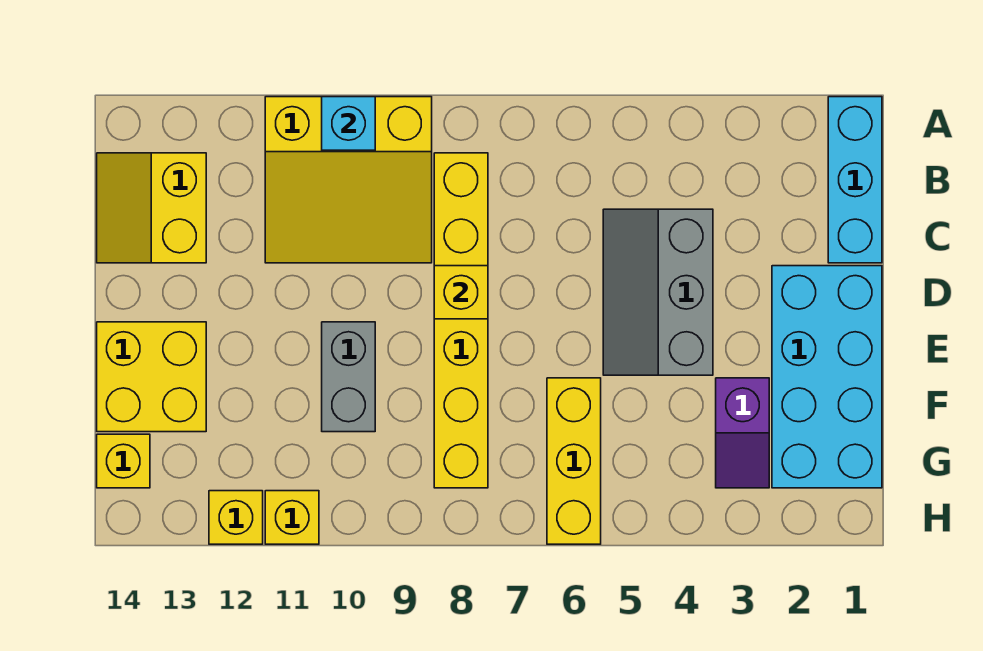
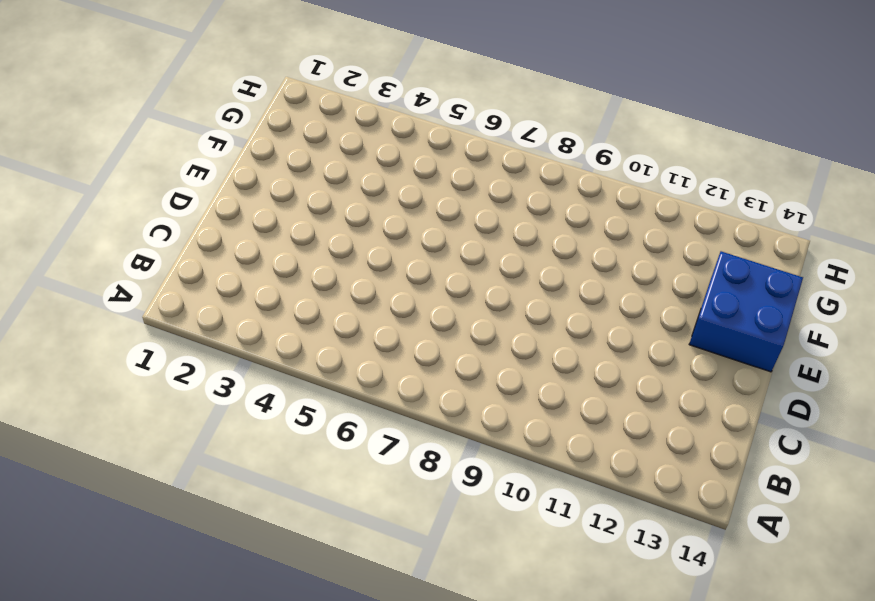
blue 2x2 brick [689,251,803,372] -> yellow 2x2 brick [97,322,206,432]
none -> cyan 1x3 brick [828,97,882,263]
none -> yellow 3x3 slope [265,97,432,263]
none -> yellow 1x6 brick [434,153,488,488]

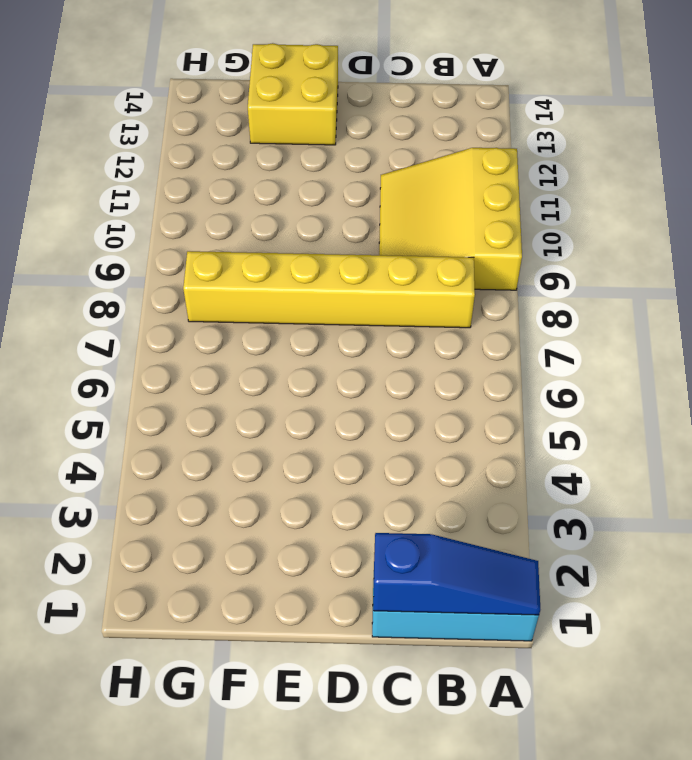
blue 1x3 slope [373,533,540,615] -> none
none -> yellow 2x2 slope [97,153,206,263]
none -> grey 2x3 slope [603,209,713,375]
none -> cyan 2x4 brick [772,266,882,488]

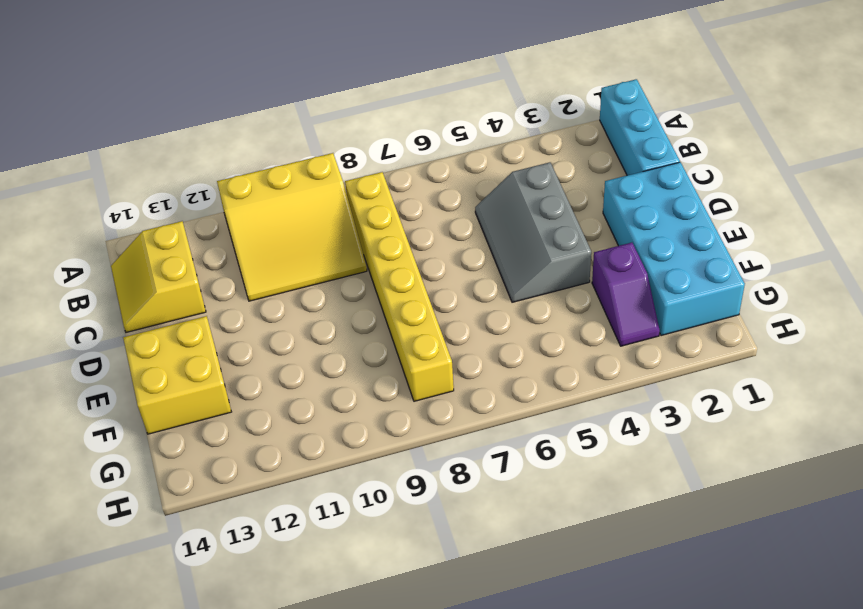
none -> grey 1x2 brick [322,322,375,432]
none -> yellow 1x3 brick [547,378,601,544]
none -> yellow 1x1 brick [97,434,150,488]

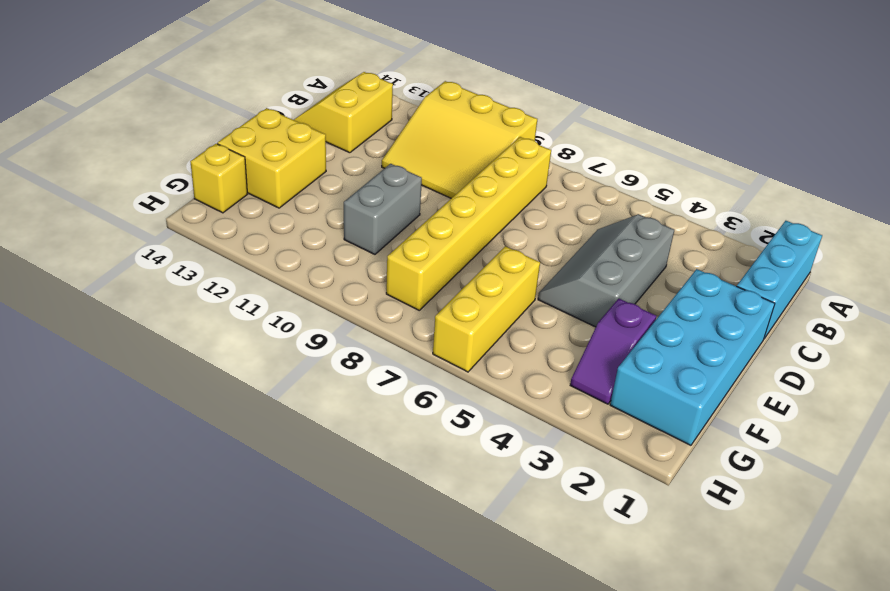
none -> yellow 1x1 brick [265,491,319,544]
none -> yellow 1x1 brick [209,491,263,544]
none -> cyan 1x1 brick [322,97,375,150]

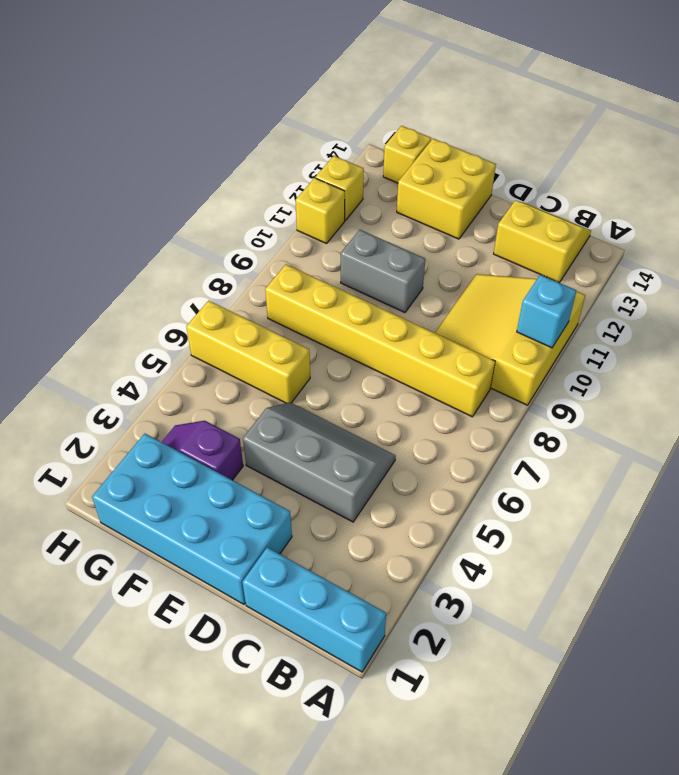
none -> yellow 1x1 brick [434,266,488,319]

